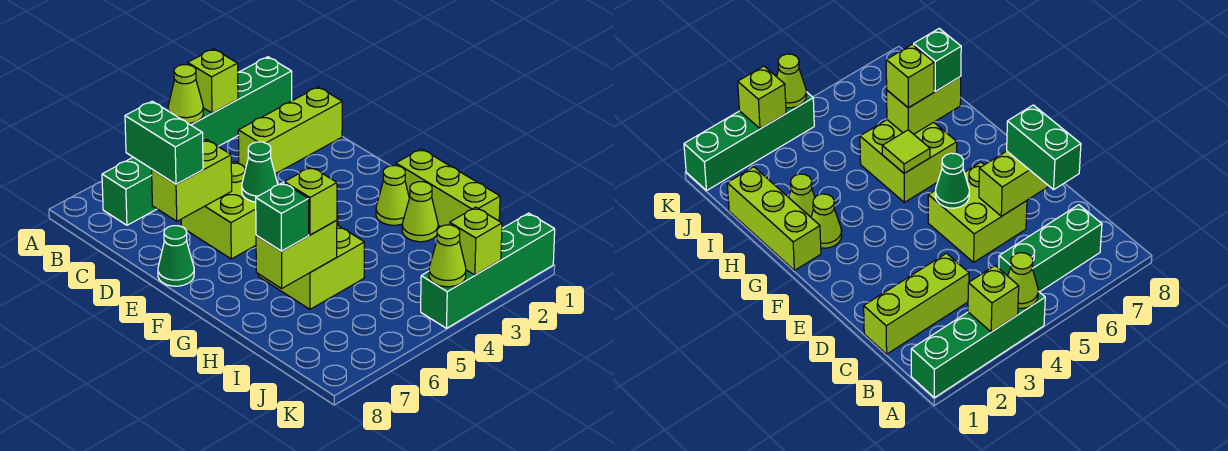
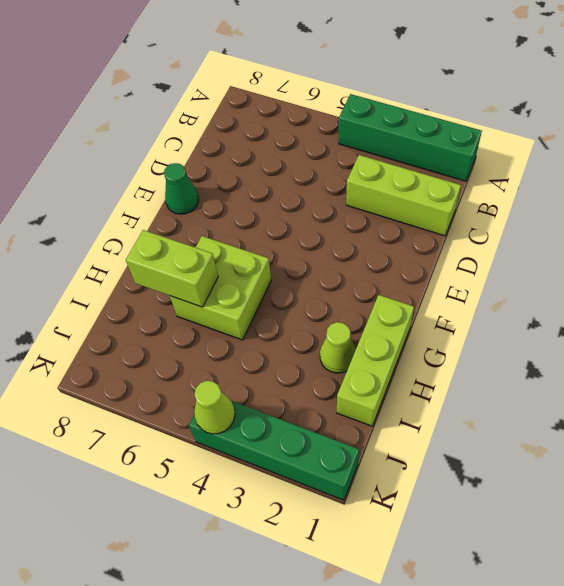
none -> green 1x3 brick [102,157,156,225]
none -> lime 2x2 brick [181,162,256,259]
none -> lime 1x1 cone [376,166,409,225]

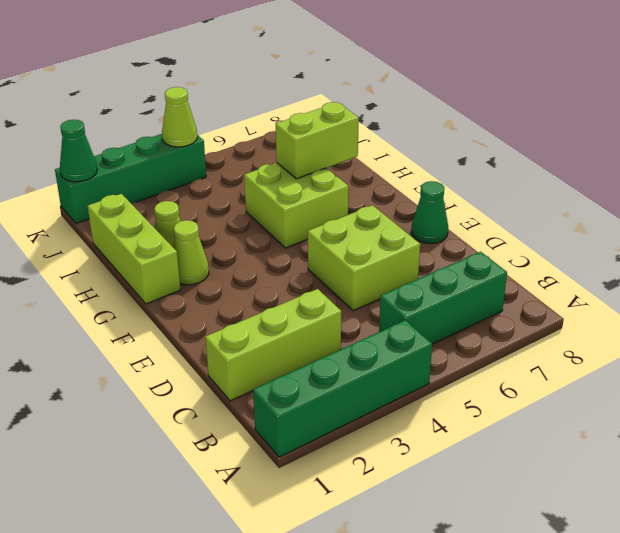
green 1x1 cone [60,120,97,182] -> green 1x1 cone moved to [242,142,278,202]
none -> lime 1x1 brick [188,49,238,113]
none -> lime 1x1 cone [168,65,203,124]
none -> lime 1x2 brick [152,140,232,221]

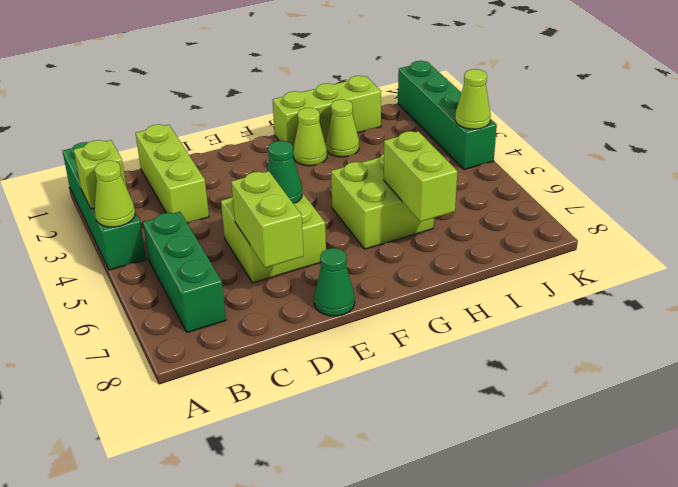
none -> lime 1x1 tile [882,130,930,173]
none -> lime 1x1 brick [450,207,502,275]
none -> green 1x2 brick [125,101,203,184]

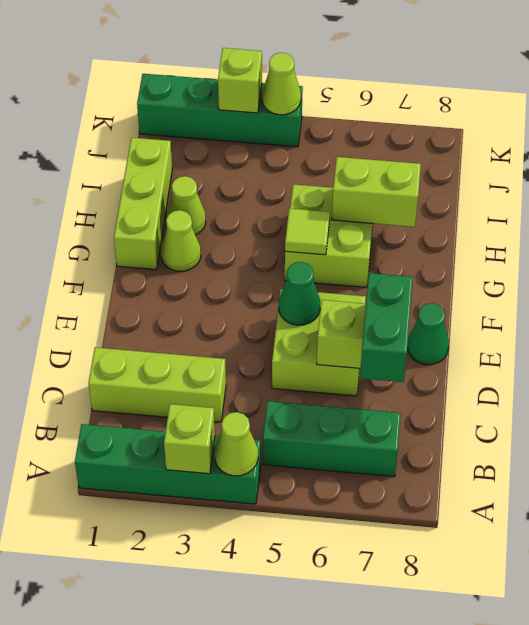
none -> lime 1x1 brick [284,167,337,235]
none -> green 1x1 brick [256,183,309,251]

